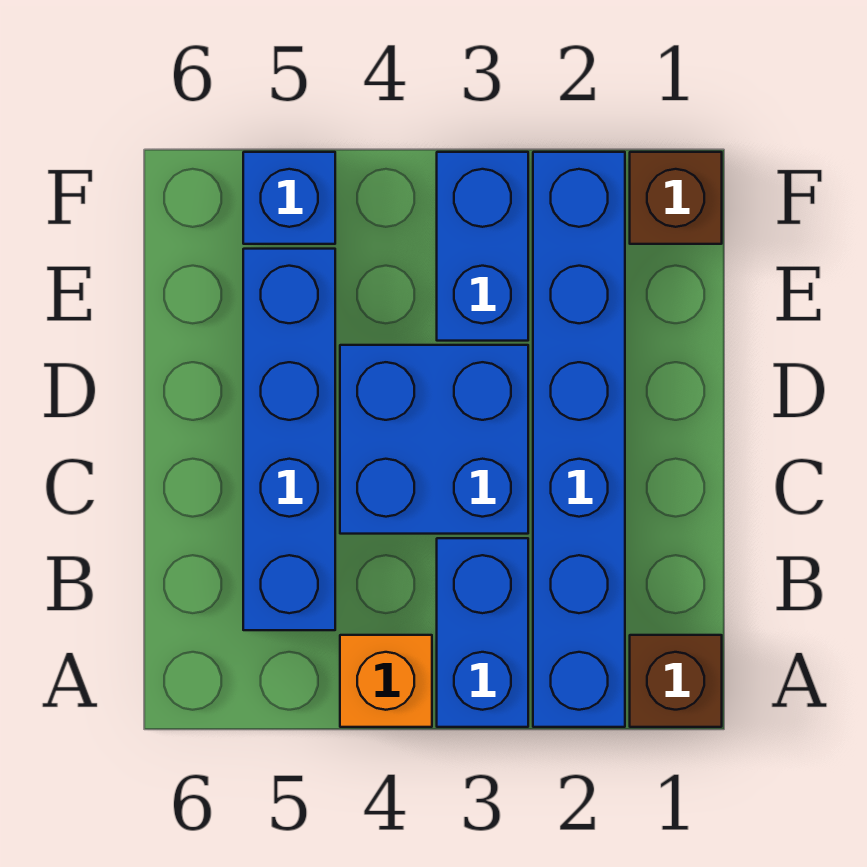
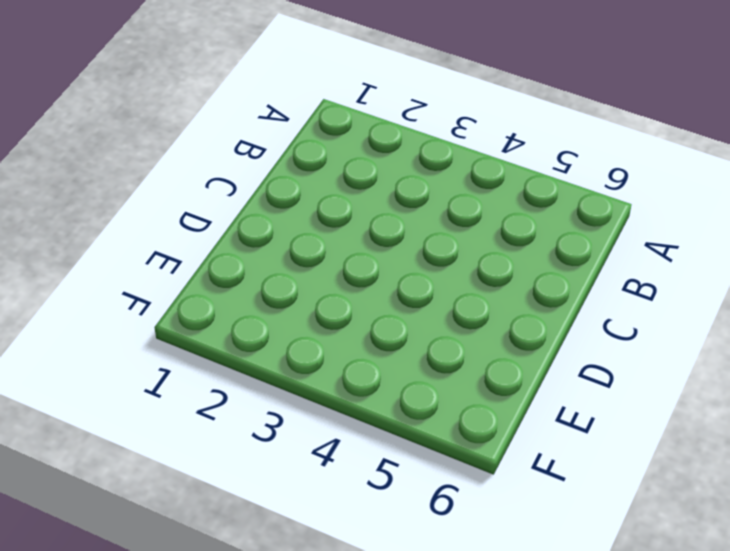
none -> brown 1x1 brick [630,635,722,727]
none -> blue 1x6 brick [533,152,625,727]

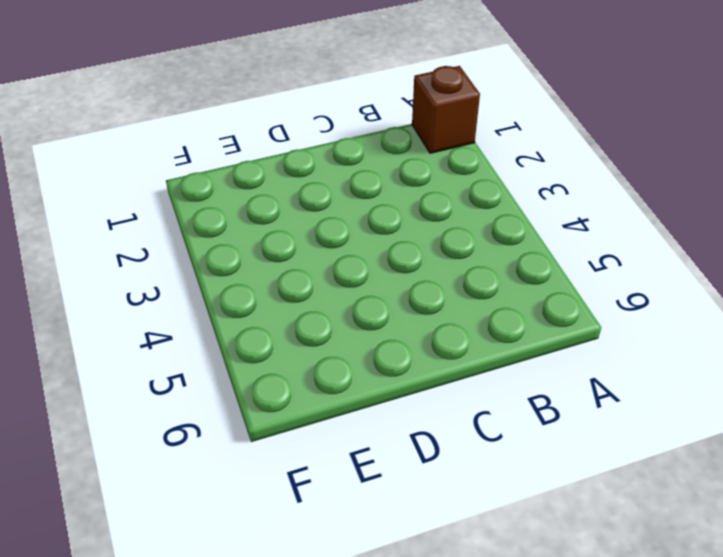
none -> blue 1x6 brick [533,152,625,727]
none -> blue 1x2 brick [437,538,528,727]

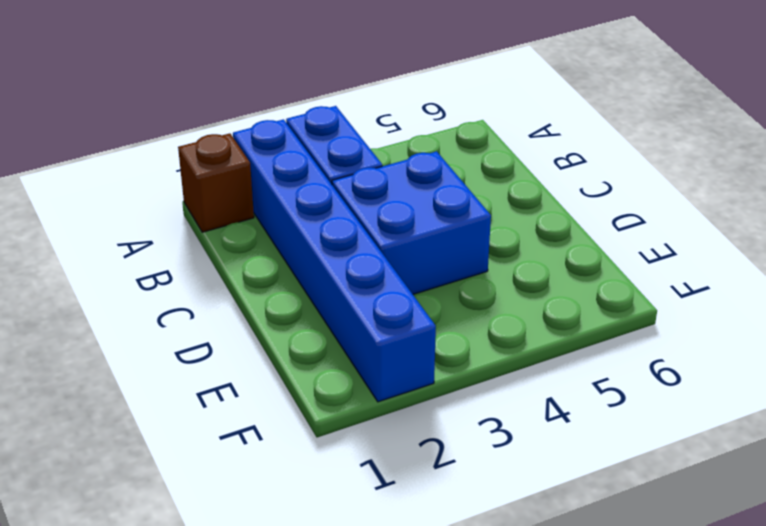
none -> orange 1x1 brick [340,635,432,727]
none -> blue 1x4 brick [243,249,335,630]

